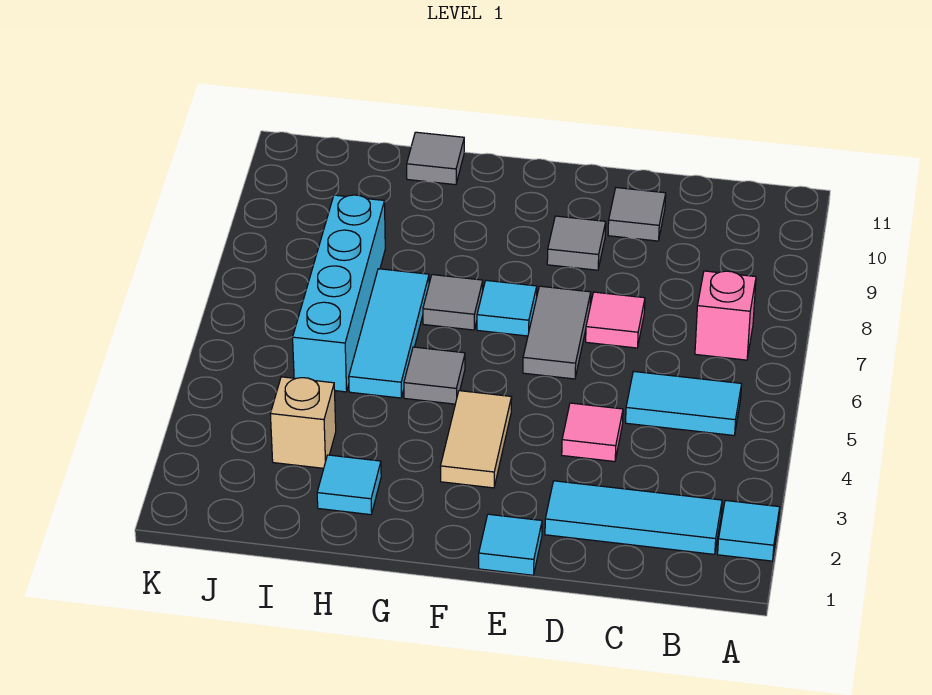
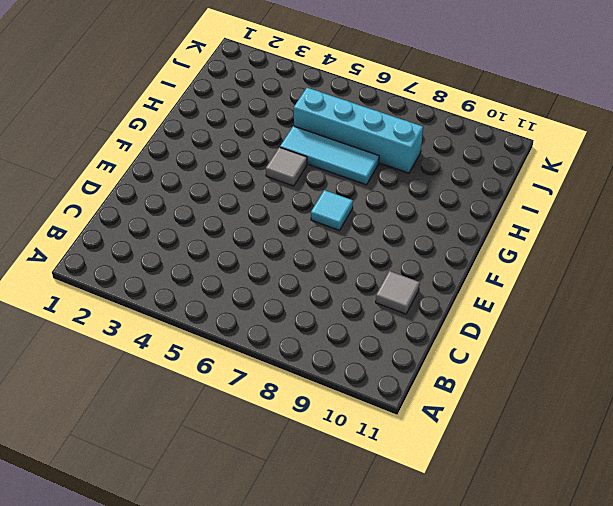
none -> cyan 1x1 tile [718,500,780,561]
none -> cyan 1x3 tile [545,481,722,554]
none -> cyan 1x2 tile [626,371,742,435]

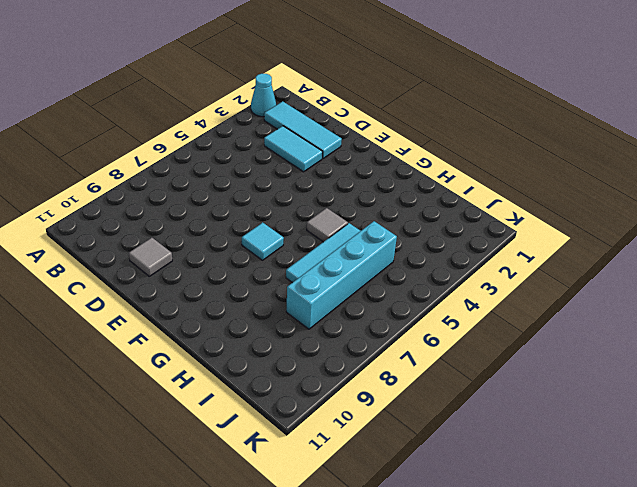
cyan 1x1 cone [251,74,276,117] -> cyan 1x1 tile [718,500,780,561]
cyan 1x2 tile [264,126,323,172] -> cyan 1x2 tile moved to [626,371,742,435]
none -> pink 1x1 brick [695,271,756,360]
none -> pink 1x1 tile [562,403,623,461]
none -> pink 1x1 tile [586,292,645,348]

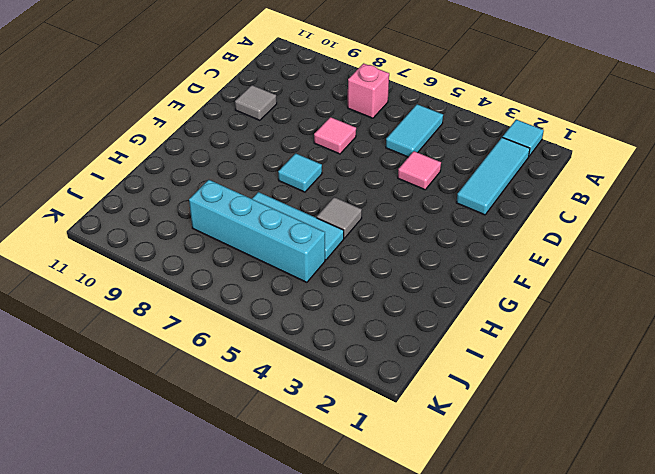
none -> cyan 1x1 tile [479,514,542,575]
none -> grey 1x2 tile [523,286,591,379]
none -> grey 1x1 tile [547,216,606,270]

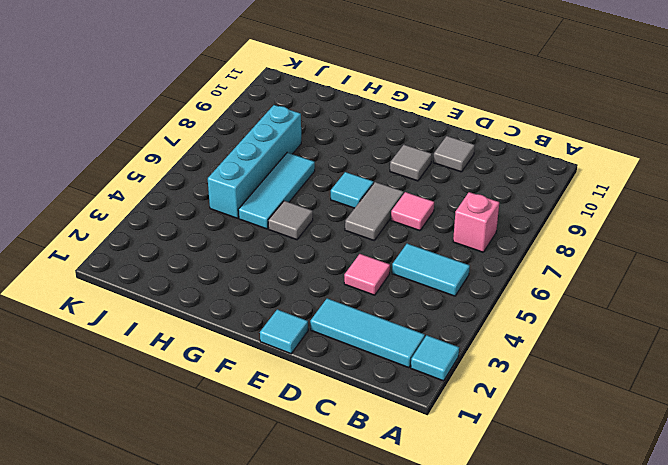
none -> tan 1x2 tile [440,391,512,488]
none -> grey 1x1 tile [423,275,483,330]
none -> cyan 1x1 tile [317,455,381,515]

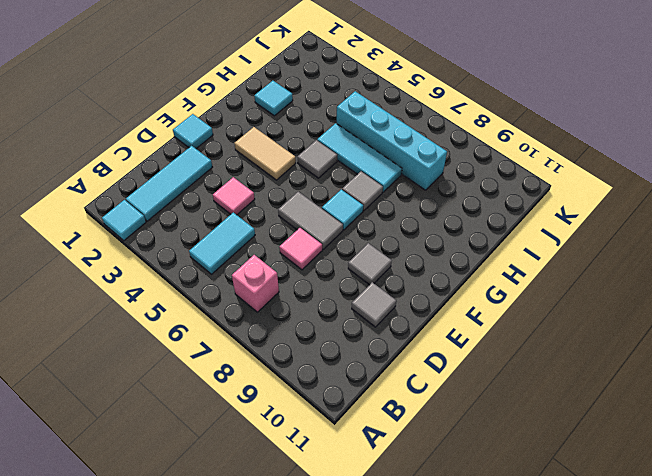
none -> grey 1x1 tile [407,132,464,185]
none -> tan 1x1 brick [270,377,336,468]

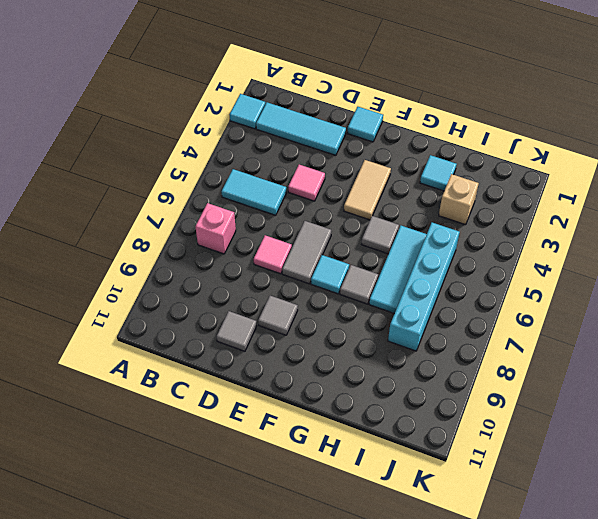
none -> grey 1x1 tile [407,132,464,185]

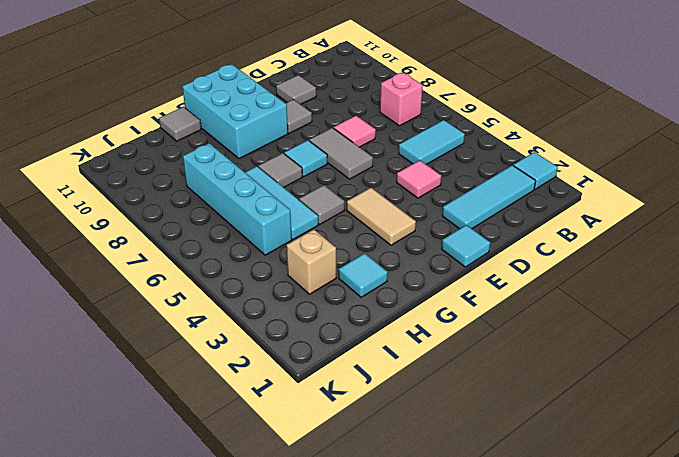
cyan 2x3 brick [182,64,288,159] -> none

